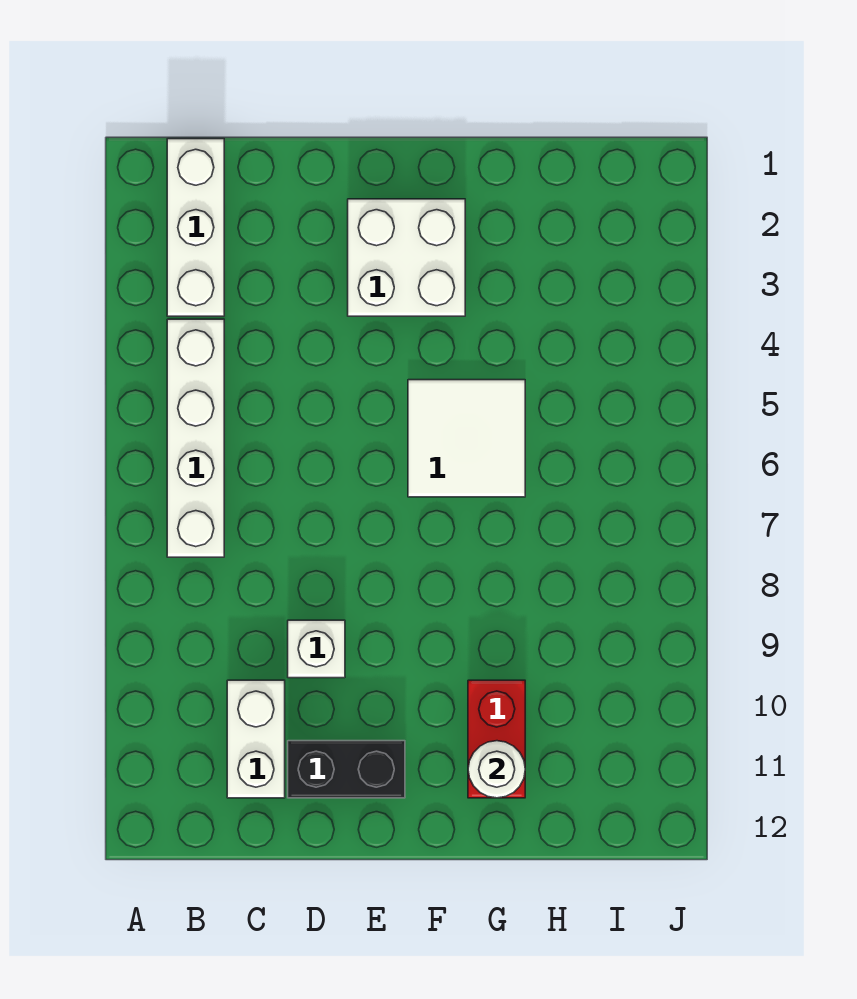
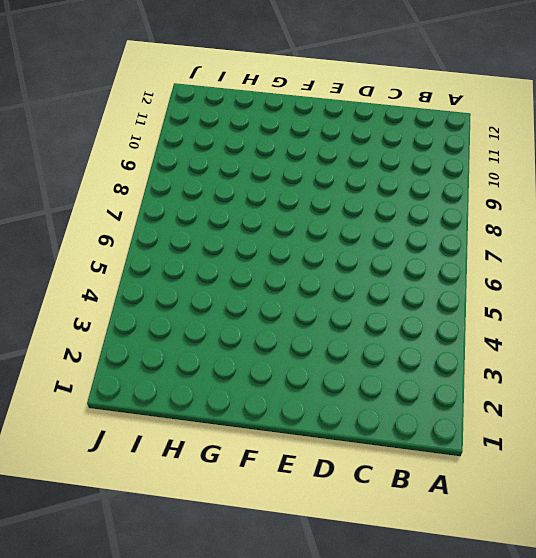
none -> white 1x3 brick [167,139,224,316]
none -> white 1x4 brick [167,319,224,557]

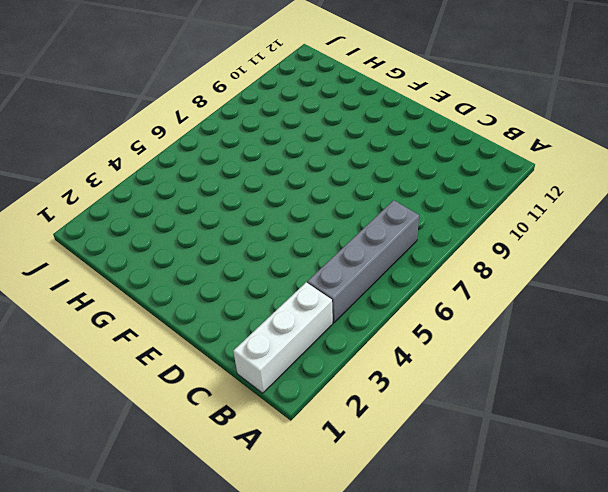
grey 1x4 brick [307,200,419,323] -> white 1x4 brick [167,319,224,557]
none -> white 1x2 brick [227,680,285,798]
none -> white 1x1 brick [288,620,345,678]

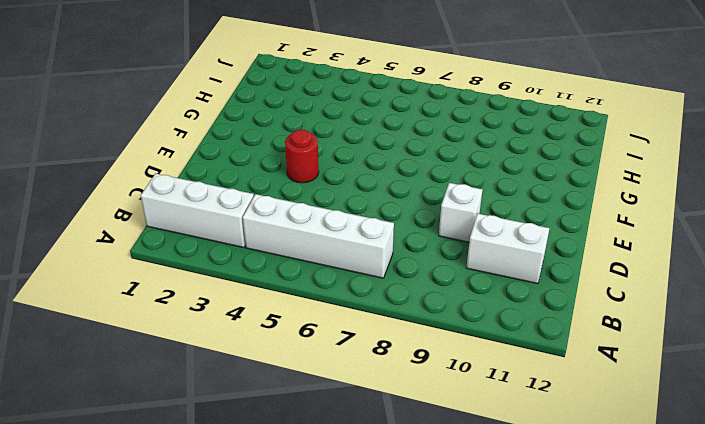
red 1x1 round brick [285,130,319,183] -> none
none -> black 1x2 brick [288,741,405,798]
none -> white 2x2 brick [348,199,465,316]

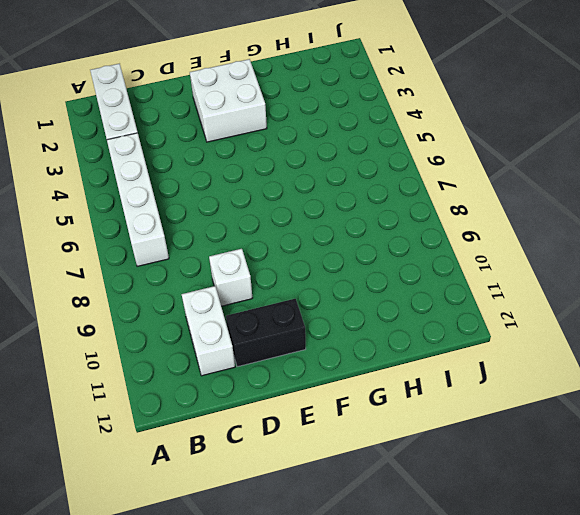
none -> white 2x2 tile [408,380,525,497]
none -> red 1x2 brick [468,680,525,798]

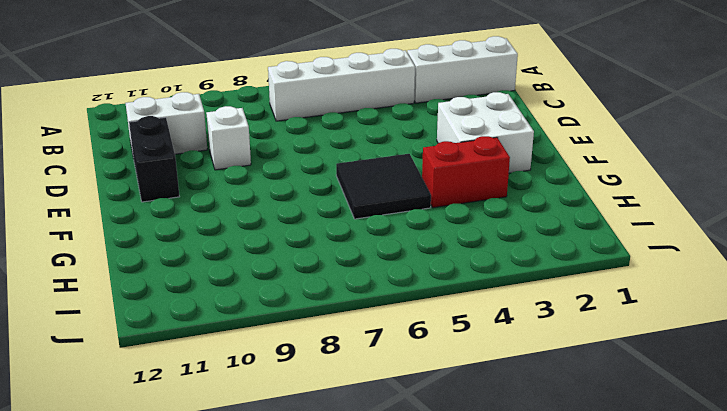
black 2x2 tile [336,154,431,219] -> white 2x2 tile [408,380,525,497]
red 1x2 brick [422,136,510,208] -> red 1x2 brick moved to [468,680,525,798]
none -> white 1x1 round brick [468,741,525,798]

